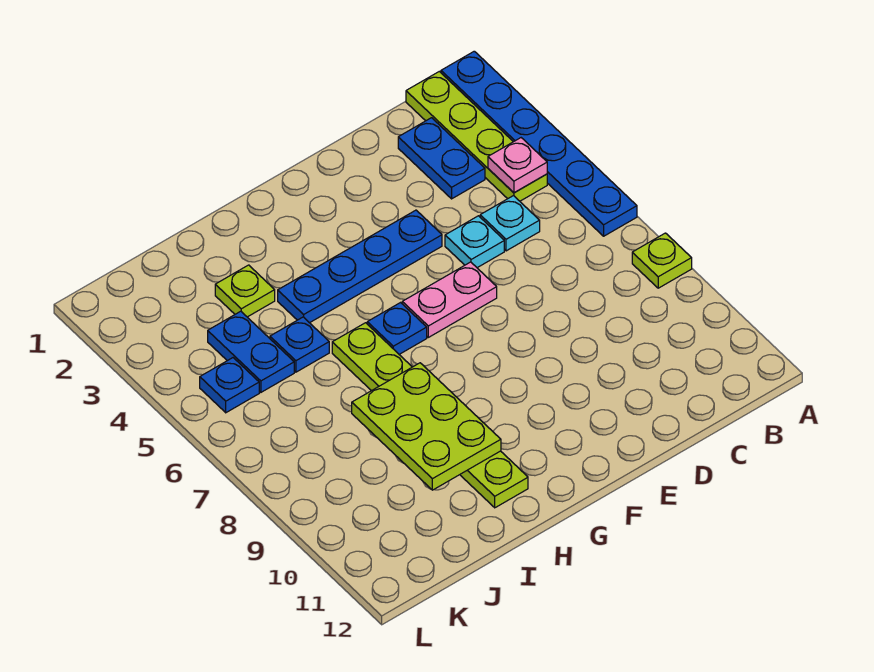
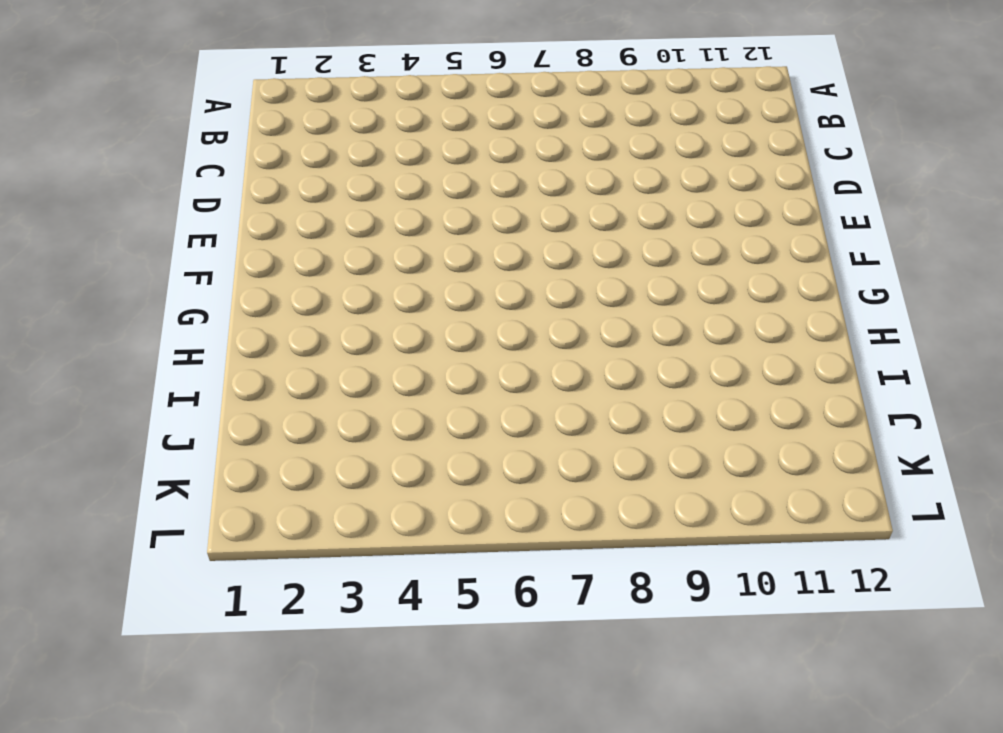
none -> blue 1x6 plate [441,51,637,236]
none -> lime 1x1 plate [632,233,692,288]
none -> lime 1x4 plate [406,71,547,201]

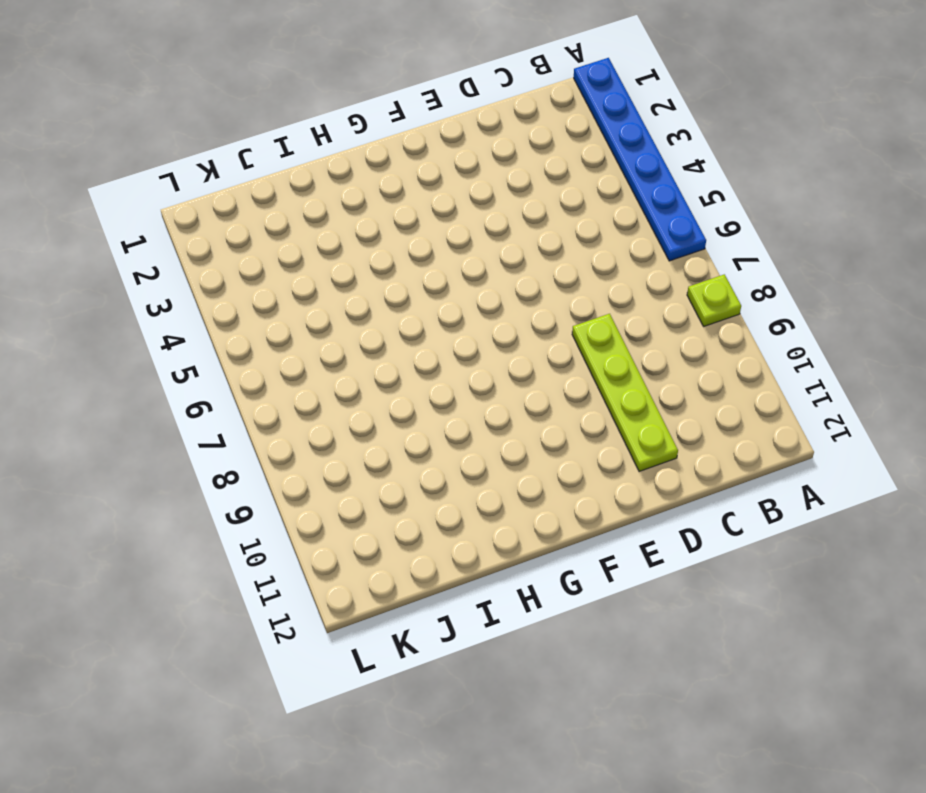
lime 1x4 plate [572,314,678,472] -> lime 1x4 plate moved to [406,71,547,201]
none -> blue 1x2 plate [398,118,485,199]
none -> cyan 1x1 plate [480,196,540,251]
none -> cyan 1x1 plate [445,216,504,268]

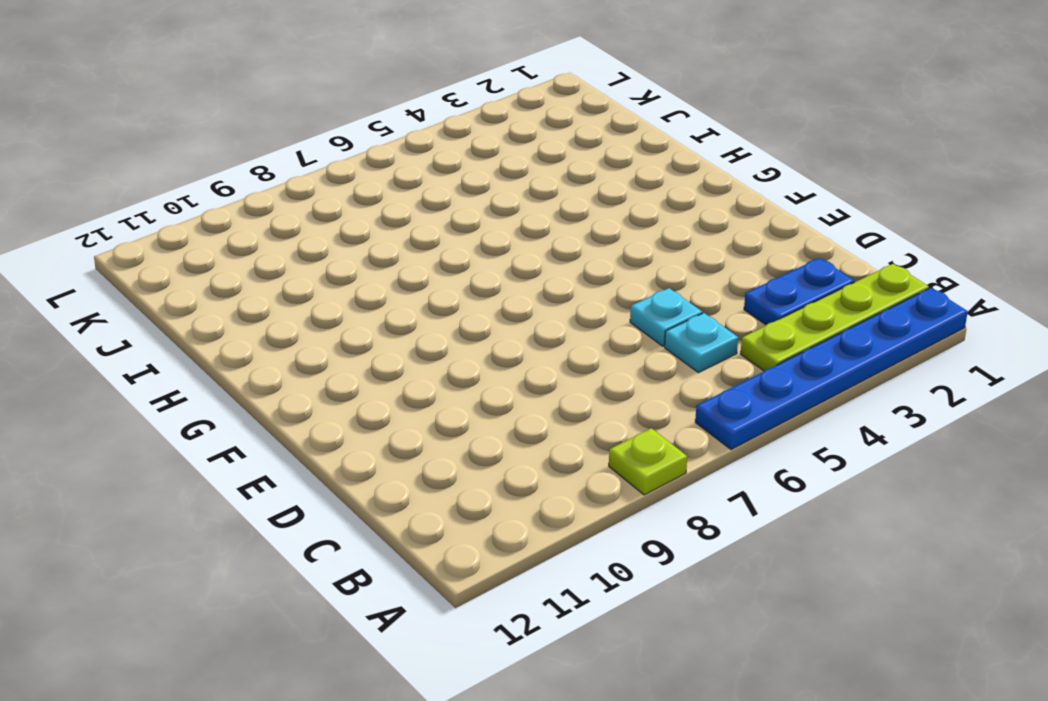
none -> blue 1x4 plate [278,210,442,323]
none -> pink 1x2 plate [402,262,497,337]
none -> blue 1x1 plate [367,303,427,354]

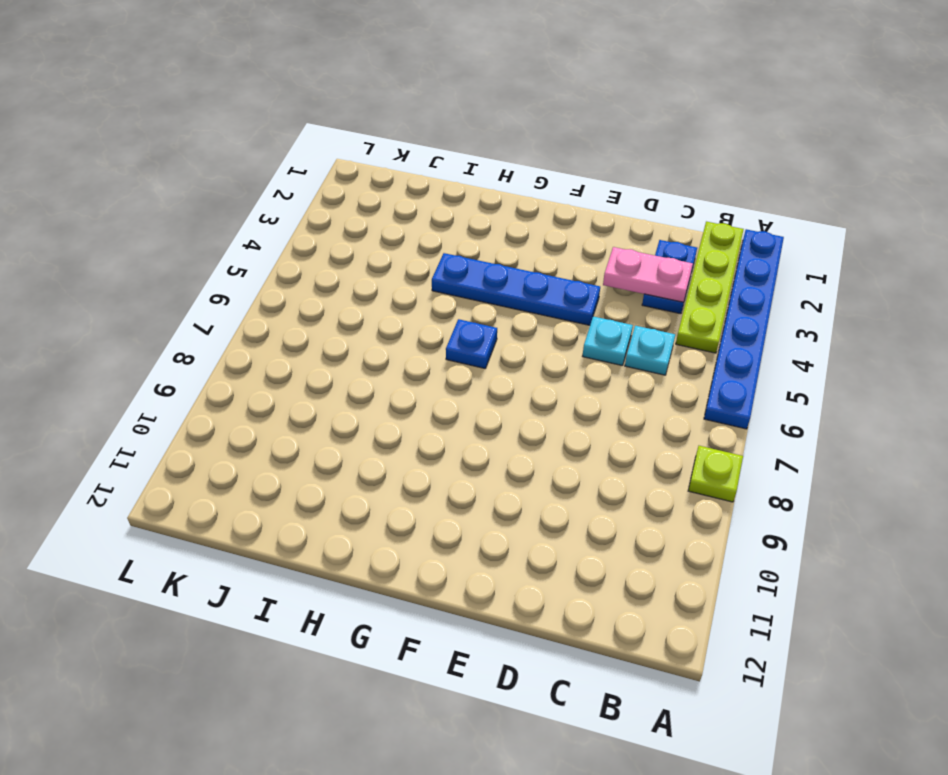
pink 1x2 plate [603,247,693,302] -> pink 1x2 plate moved to [402,262,497,337]
none -> lime 1x6 plate [332,323,528,508]
none -> lime 1x1 plate [215,265,275,317]
none -> blue 1x1 plate [270,317,329,372]

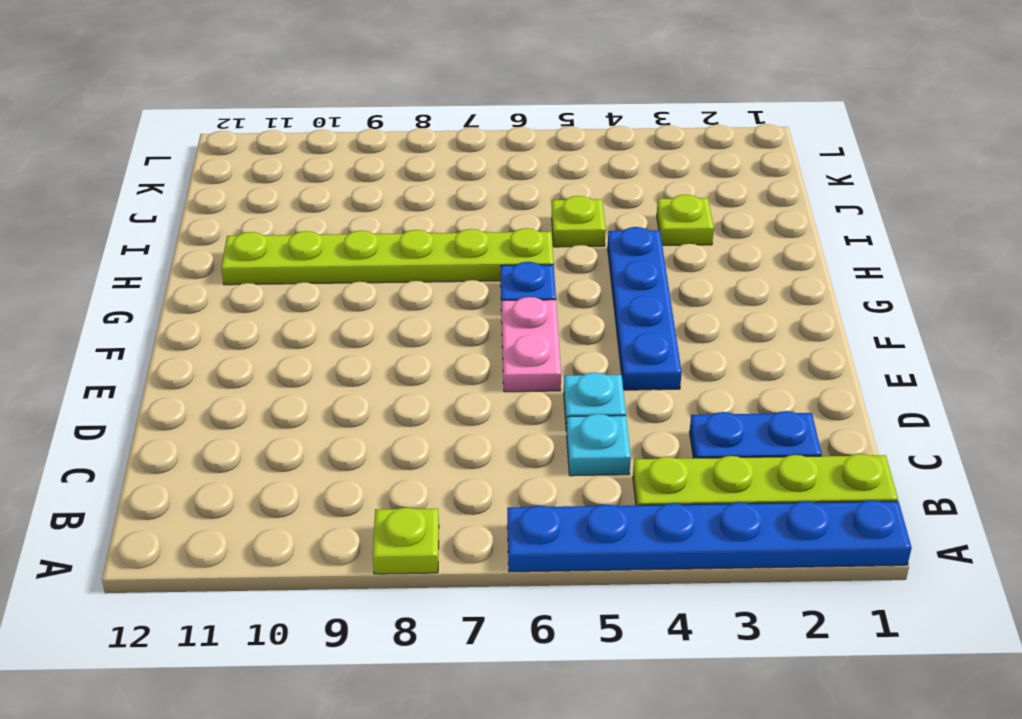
lime 1x1 plate [552,196,606,247] -> blue 1x1 plate [270,317,329,372]
none -> blue 1x2 plate [208,311,294,392]
none -> blue 1x1 plate [200,358,259,413]
none -> pink 1x1 plate [488,138,547,193]

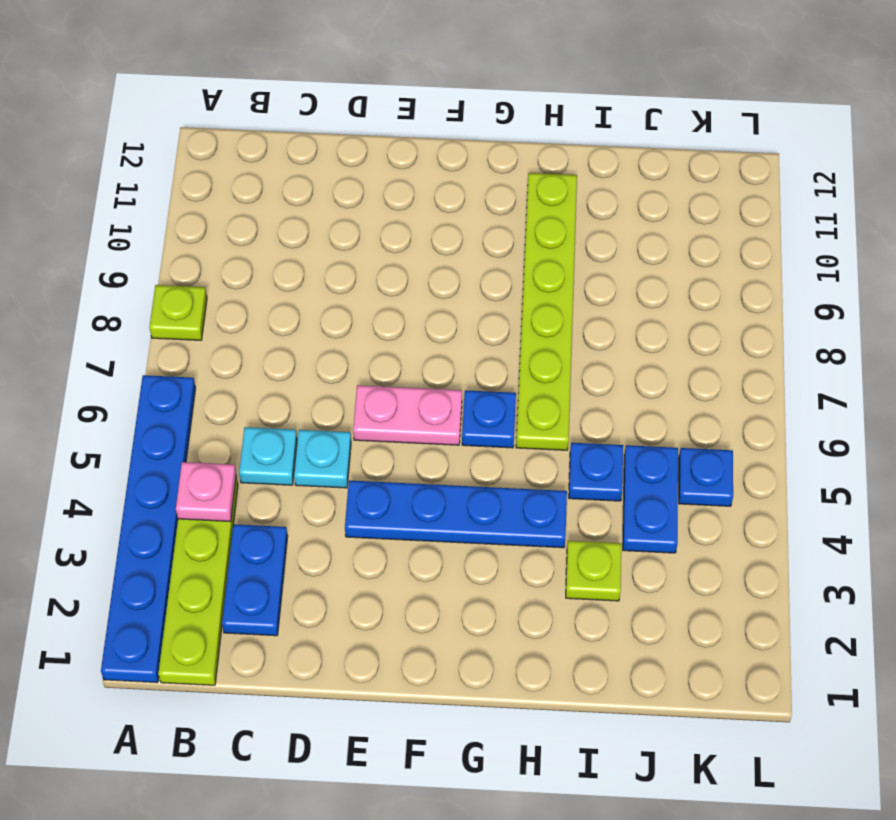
none -> lime 2x3 plate [352,363,501,490]

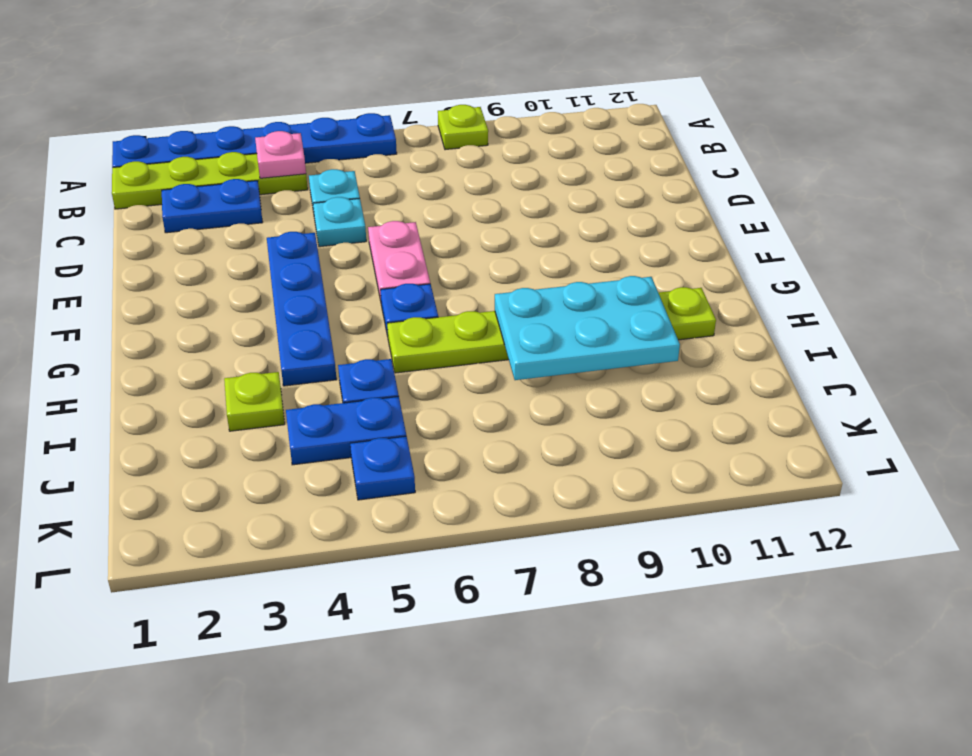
cyan 2x3 plate [495,276,680,380] -> lime 2x3 plate [352,363,501,490]

